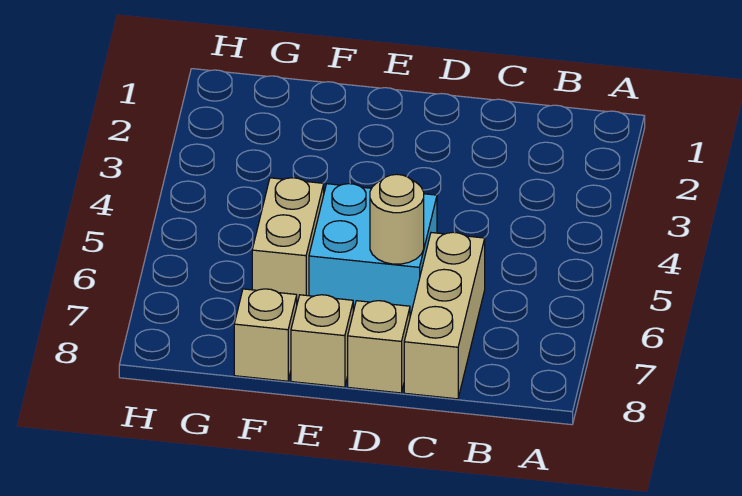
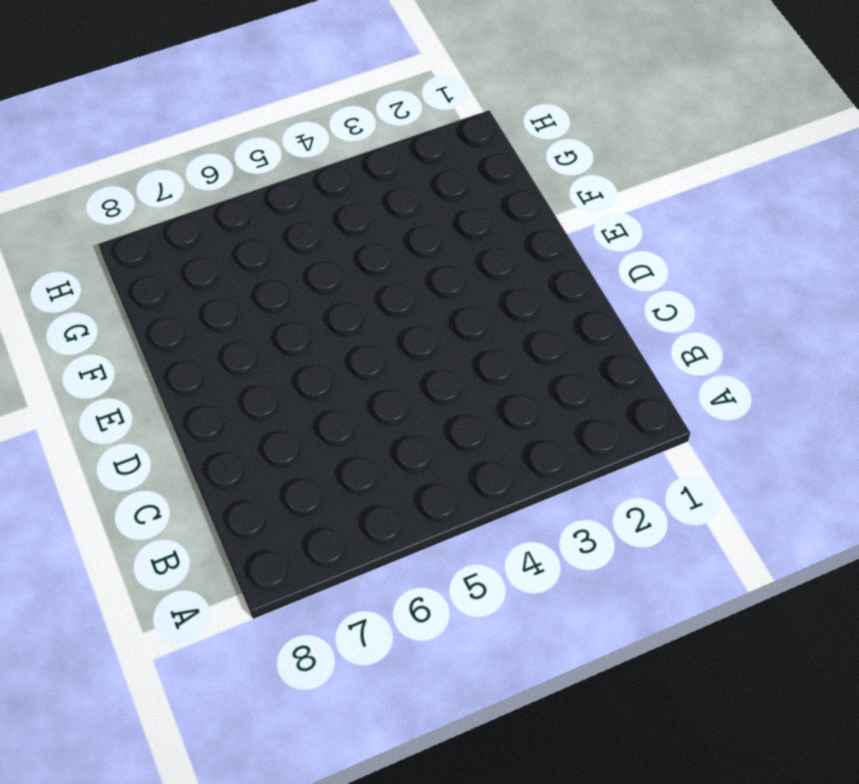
none -> tan 1x3 brick [404,232,485,399]
none -> cyan 2x2 brick [309,184,437,316]

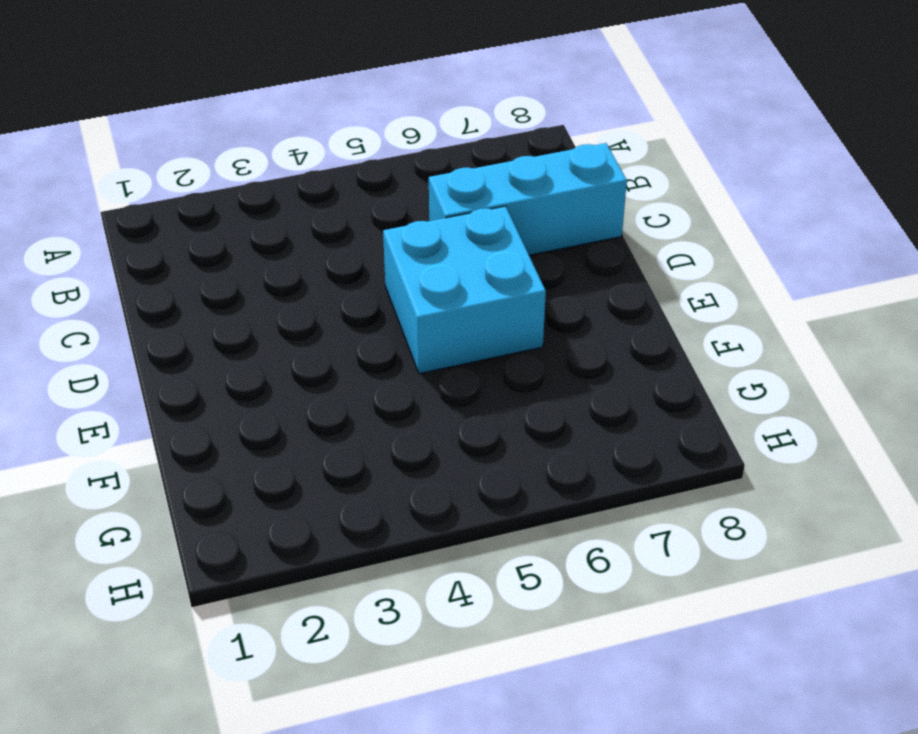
cyan 1x3 brick [429,143,627,255] -> tan 1x3 brick [404,232,485,399]
none -> tan 1x1 brick [348,301,410,393]
none -> tan 1x1 brick [291,295,353,387]

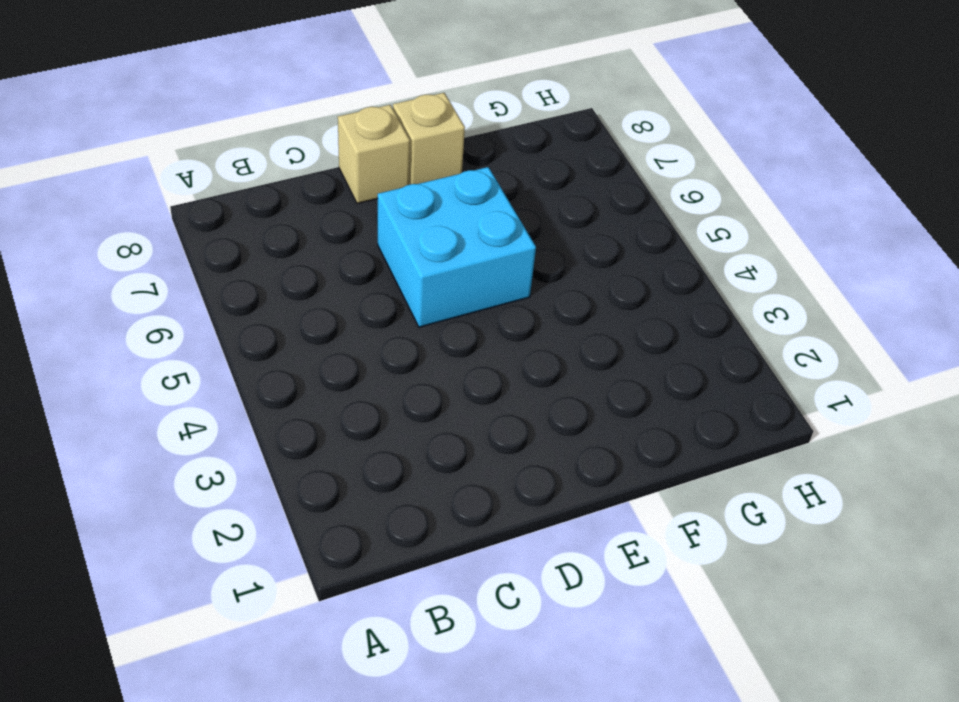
none -> tan 1x3 brick [404,232,485,399]
none -> tan 1x2 brick [252,178,324,303]

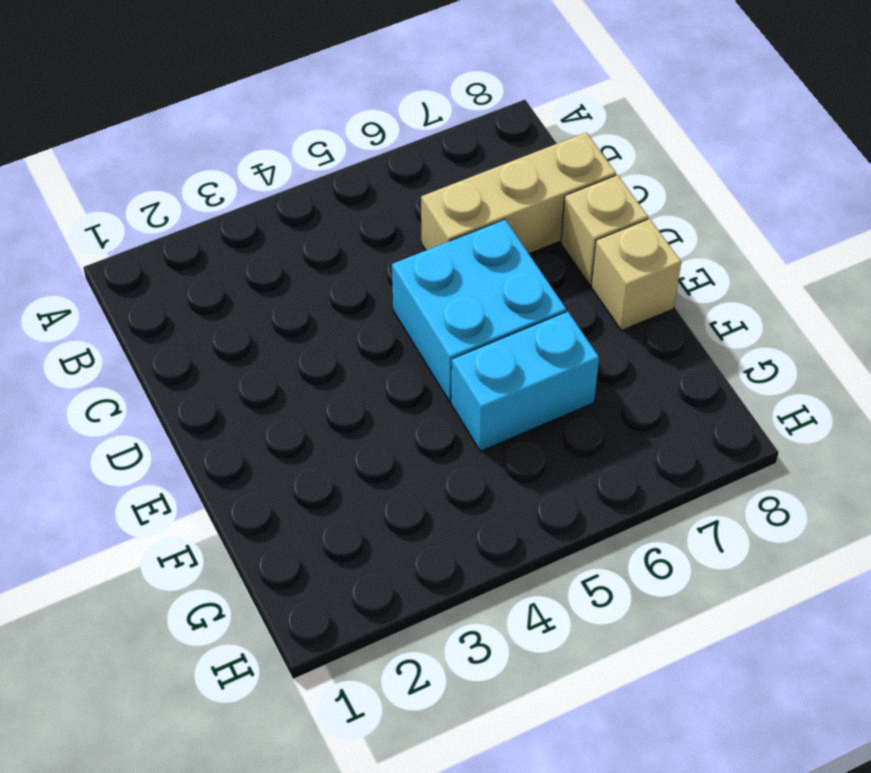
cyan 1x2 brick [451,311,599,451] -> tan 1x2 brick [252,178,324,303]
none -> tan 1x1 brick [234,289,297,381]
none -> tan 1x1 round brick [370,174,424,264]

